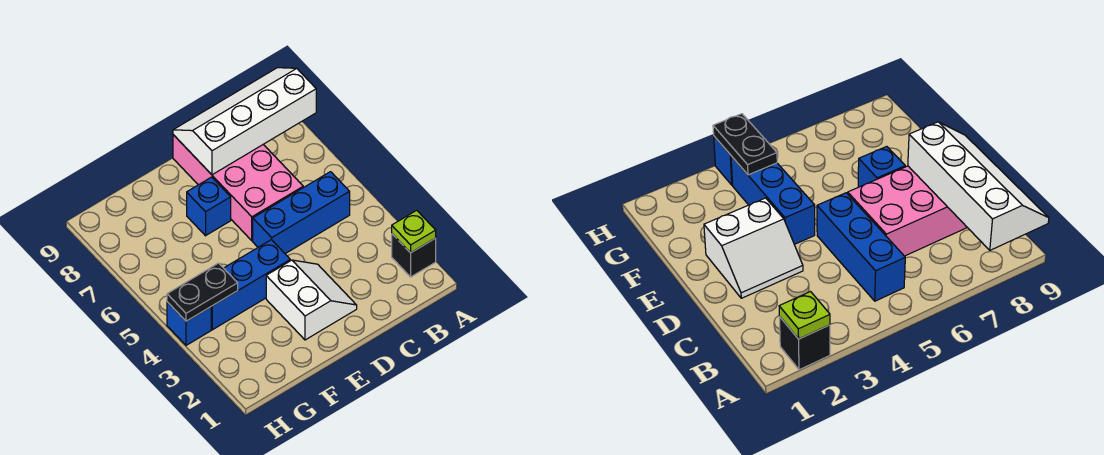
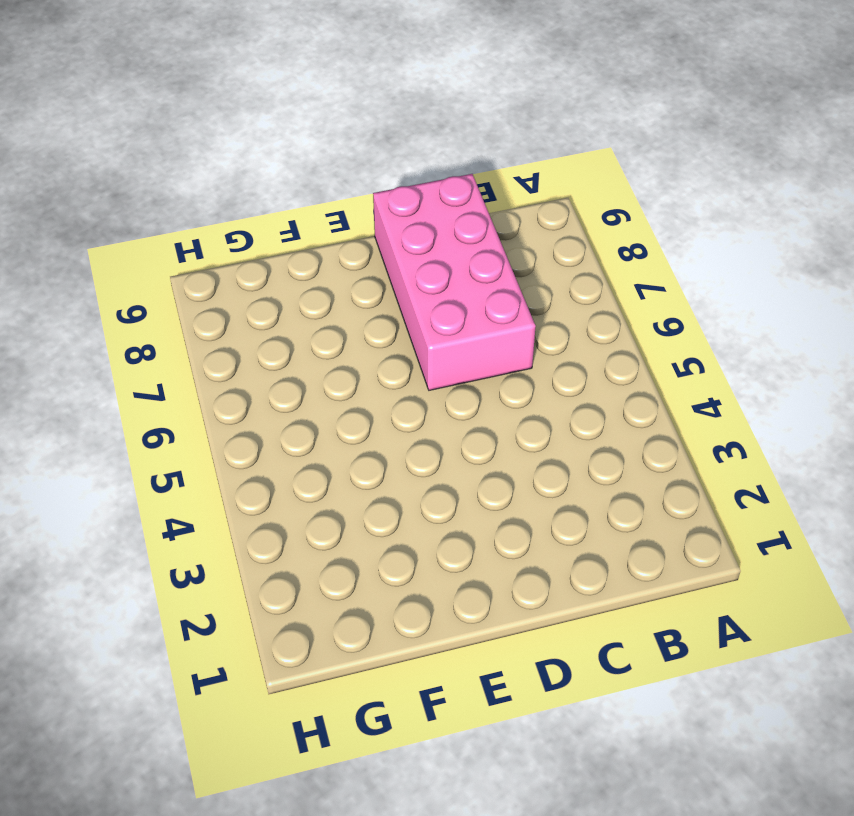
none -> black 1x1 brick [392,234,436,277]
none -> blue 1x3 brick [253,172,350,254]

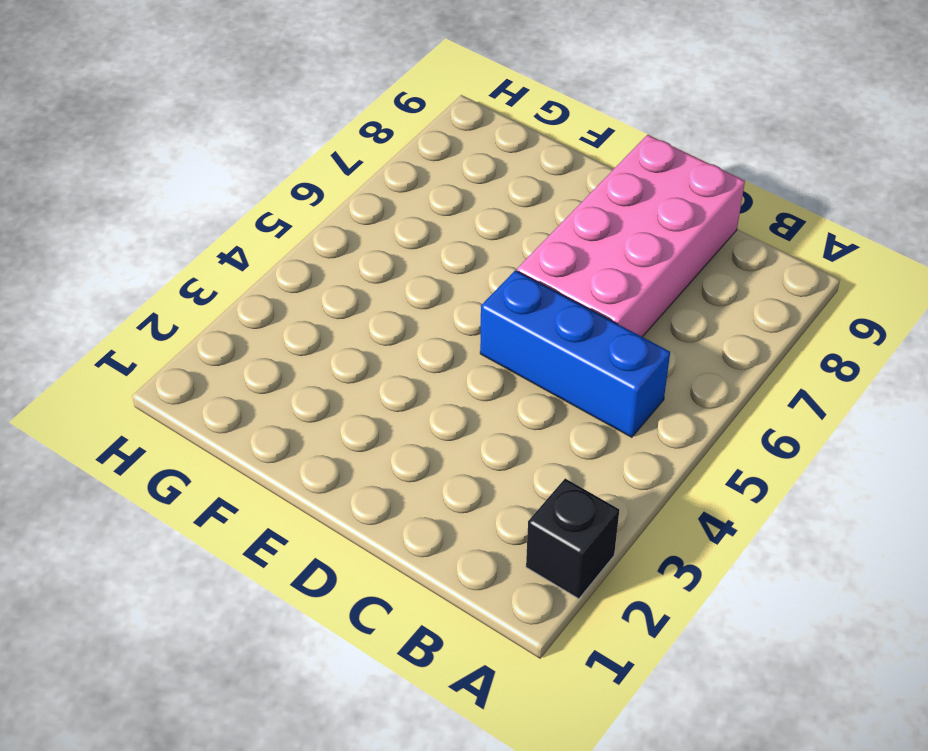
none -> white 2x2 slope [266,260,357,340]
none -> blue 1x3 brick [211,240,290,330]

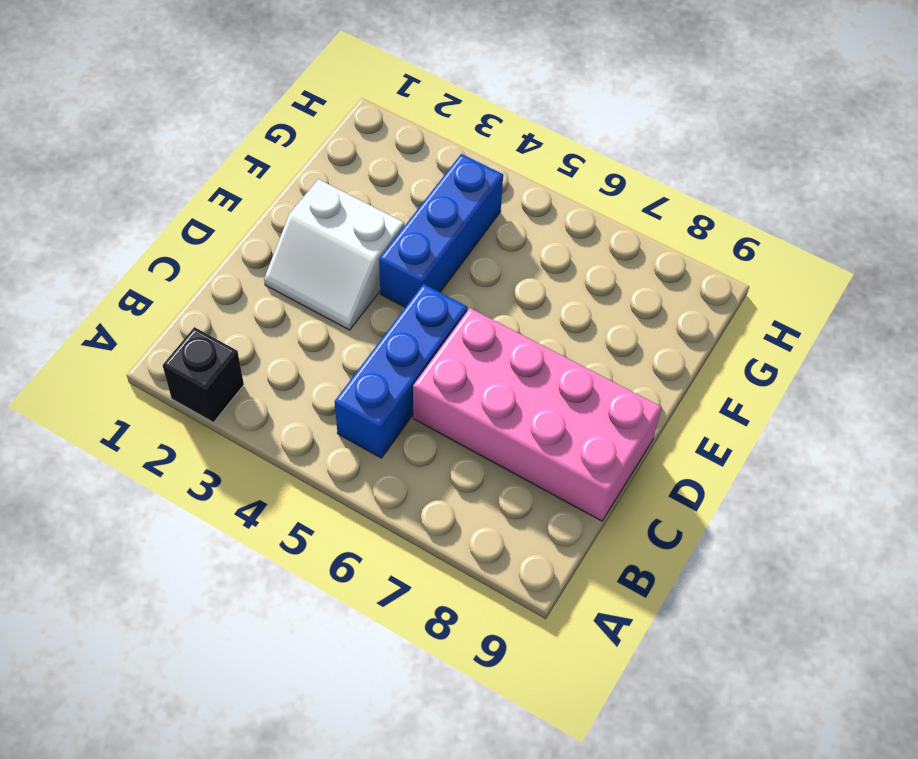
none -> blue 1x1 brick [187,177,231,236]
none -> blue 1x1 brick [167,302,211,345]

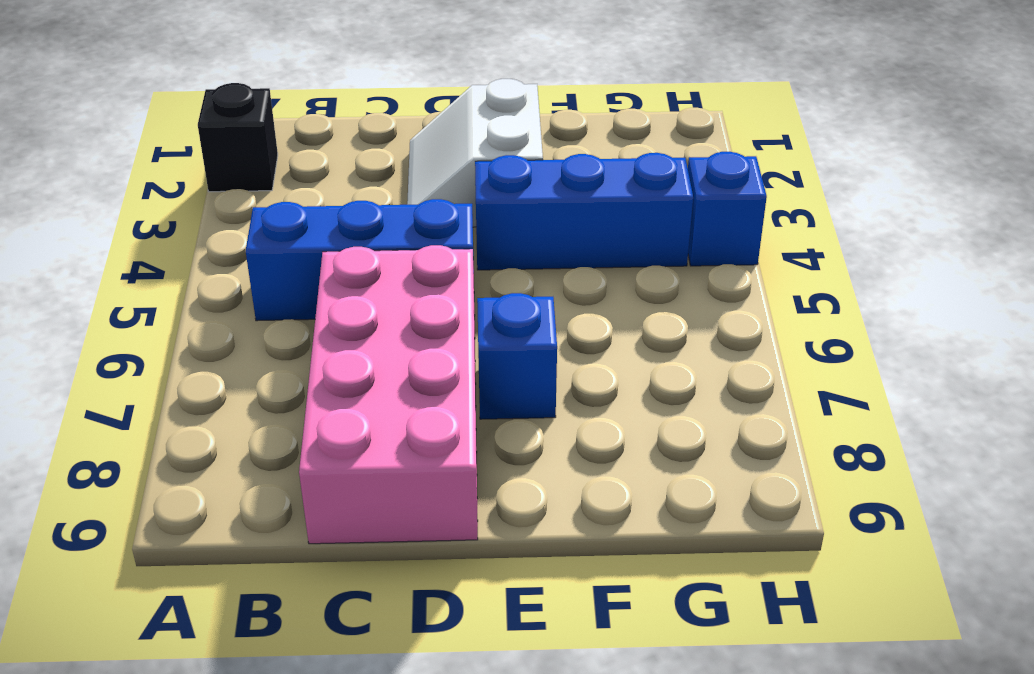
none -> lime 1x1 plate [392,210,436,253]
none -> white 2x4 slope [173,68,316,175]

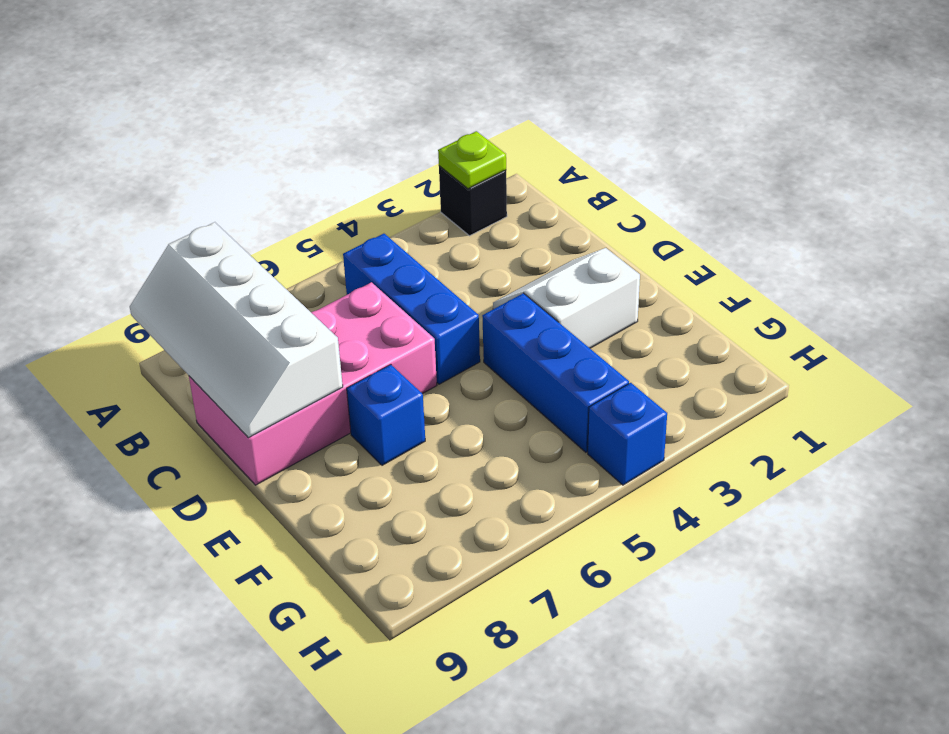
none -> black 1x2 plate [167,263,238,321]

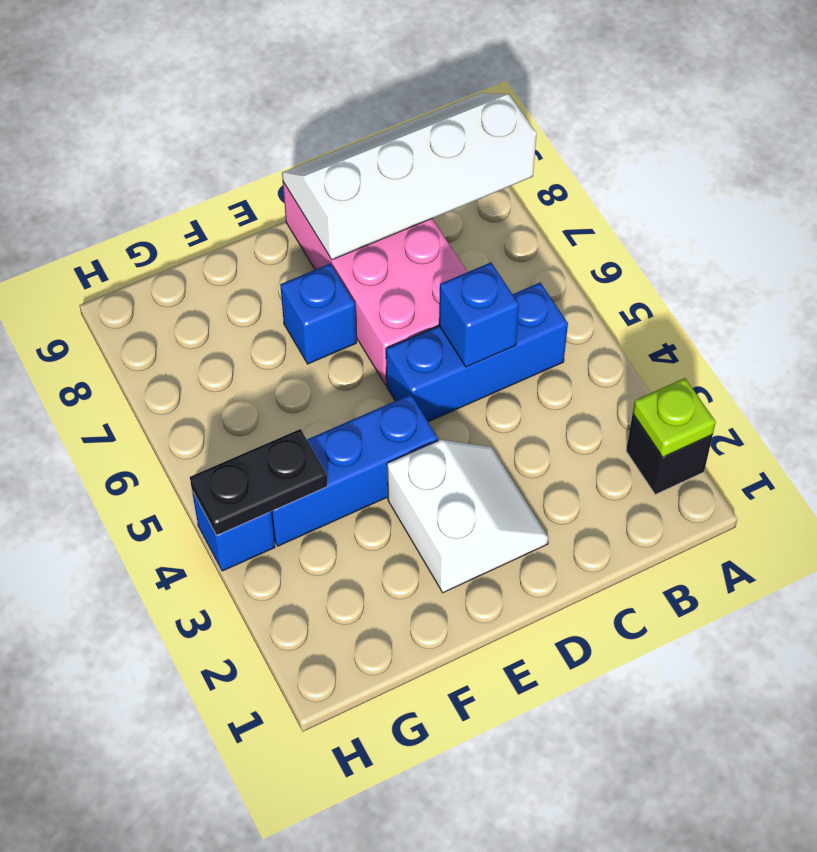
blue 1x1 brick [439,262,519,367] -> none

